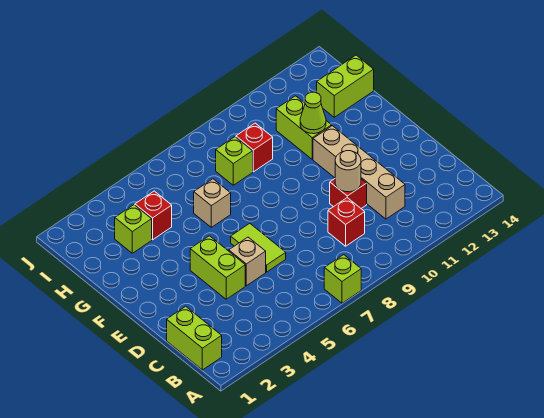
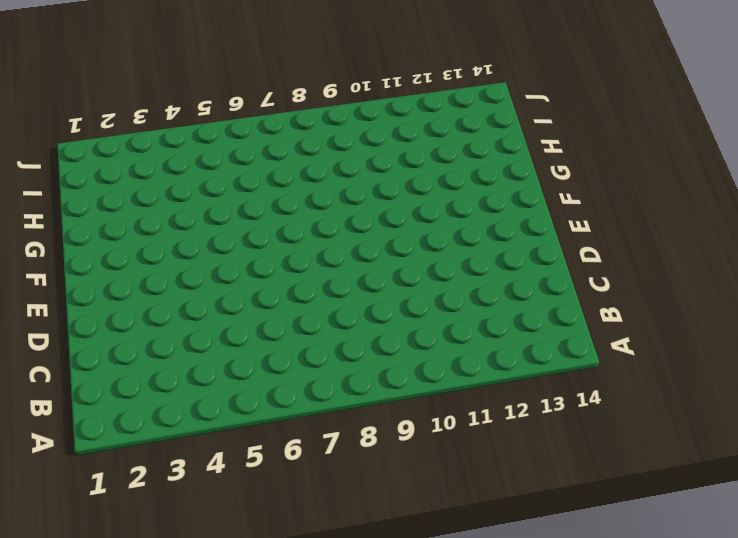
none -> lime 1x1 brick [324,255,361,303]
none -> lime 1x2 brick [167,306,222,370]
none -> red 1x1 brick [328,198,365,246]

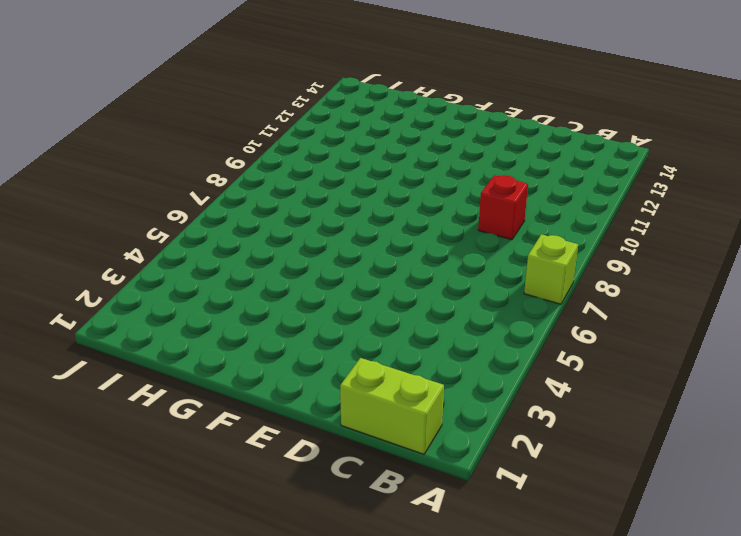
none -> tan 1x4 brick [313,126,405,219]
none -> lime 1x2 brick [190,236,245,299]
none -> tan 1x1 brick [229,237,266,286]

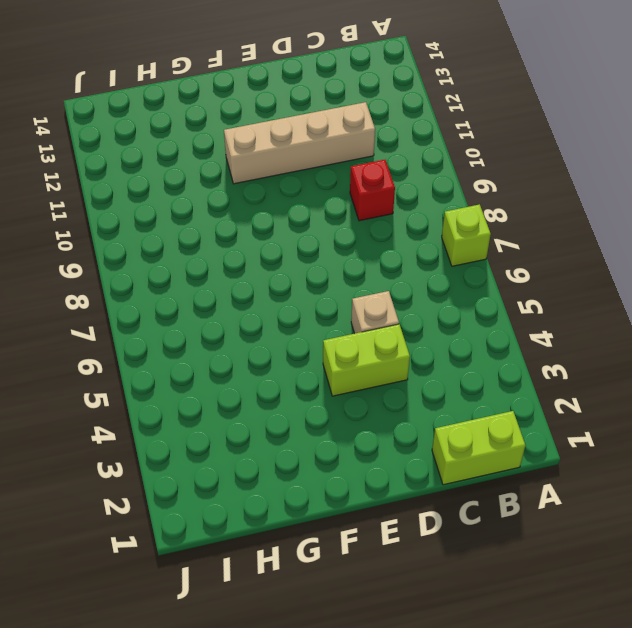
none -> lime 1x2 tile [231,223,286,272]
none -> red 1x1 brick [330,179,367,208]
none -> tan 1x1 brick [194,179,231,227]

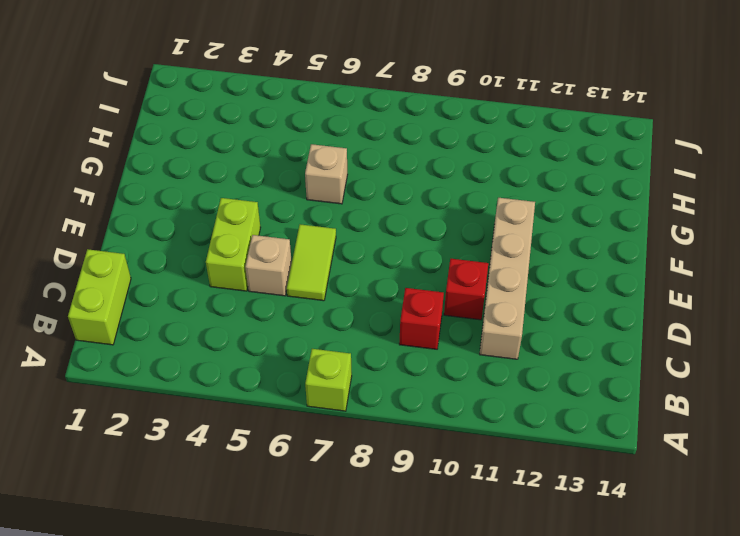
none -> lime 1x2 brick [276,96,331,159]
none -> lime 1x1 brick [115,205,152,253]
none -> red 1x1 brick [135,191,172,240]

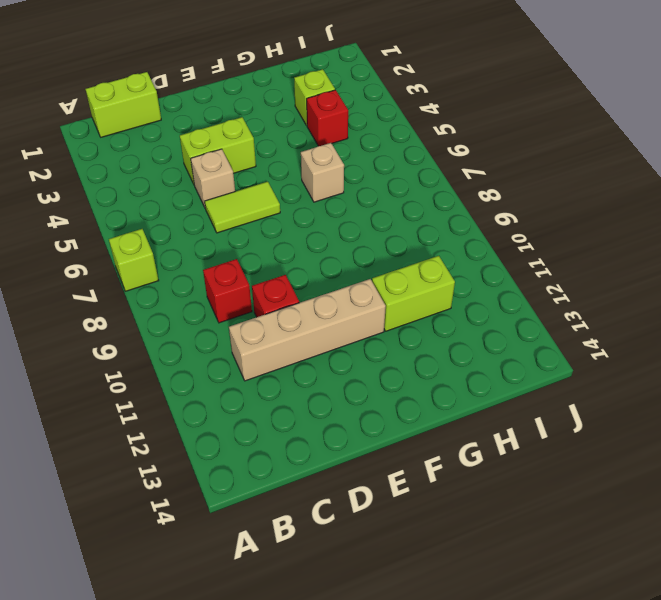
none -> lime 1x1 brick [216,137,253,185]
none -> red 1x1 brick [236,123,273,172]
none -> lime 1x2 brick [317,55,374,117]

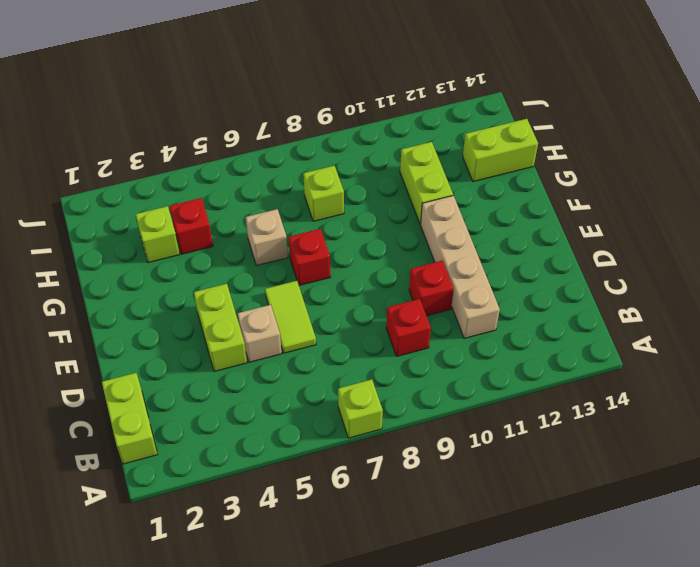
red 1x1 brick [289,229,330,285] -> red 1x1 brick moved to [236,123,273,172]
none -> tan 1x1 round brick [335,151,361,192]
none -> lime 1x1 cone [300,92,326,134]

